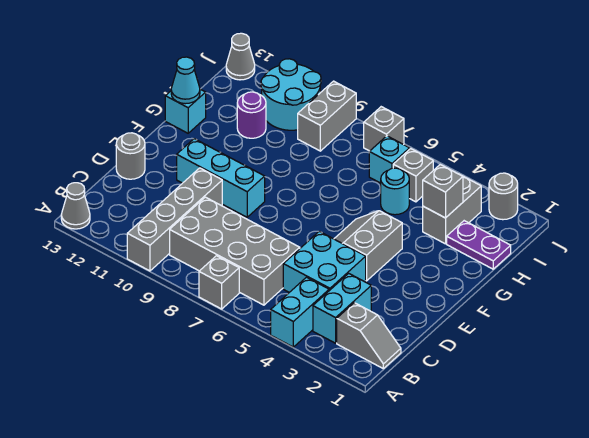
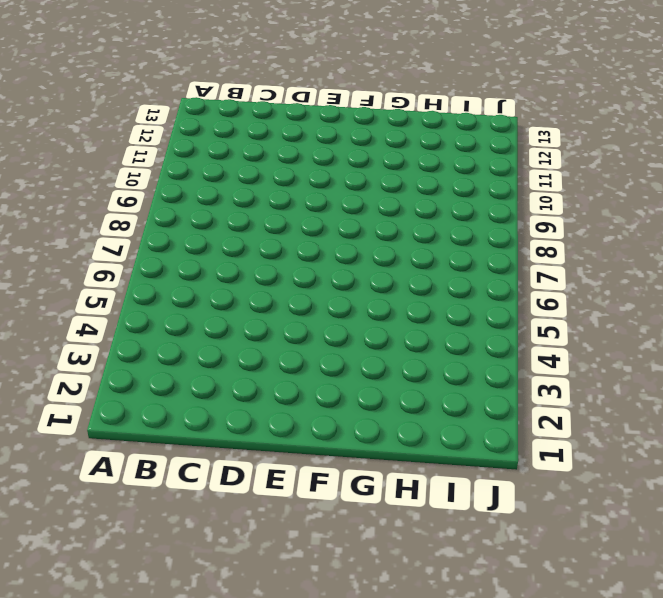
none -> cyan 1x2 brick [271,277,329,347]
none -> grey 1x1 brick [199,256,239,309]
none -> grey 1x4 brick [127,168,222,271]

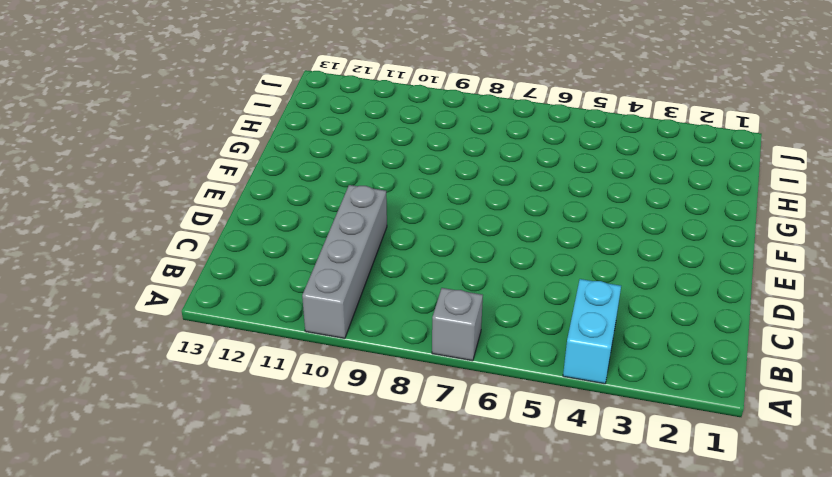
none -> grey 1x1 cone [61,183,90,229]
none -> grey 1x2 slope [337,303,401,369]
none -> cyan 1x2 brick [313,273,371,343]

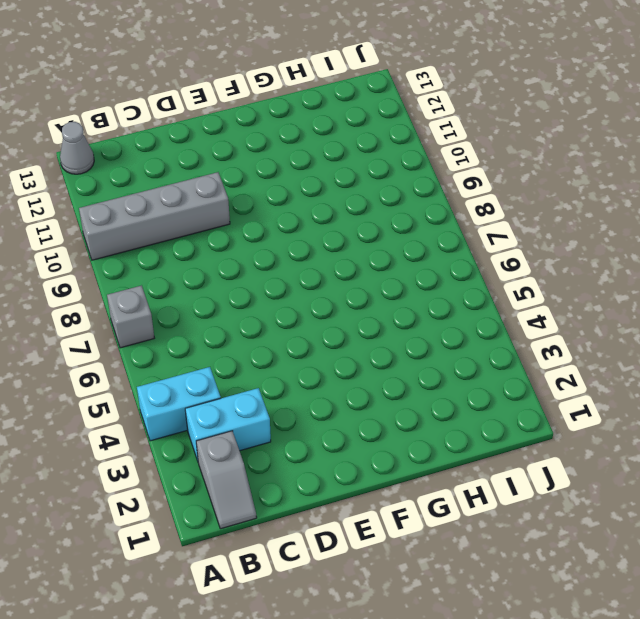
none -> grey 2x4 brick [170,197,300,305]
none -> cyan 2x2 brick [283,231,366,292]
none -> grey 1x1 round brick [116,133,145,179]

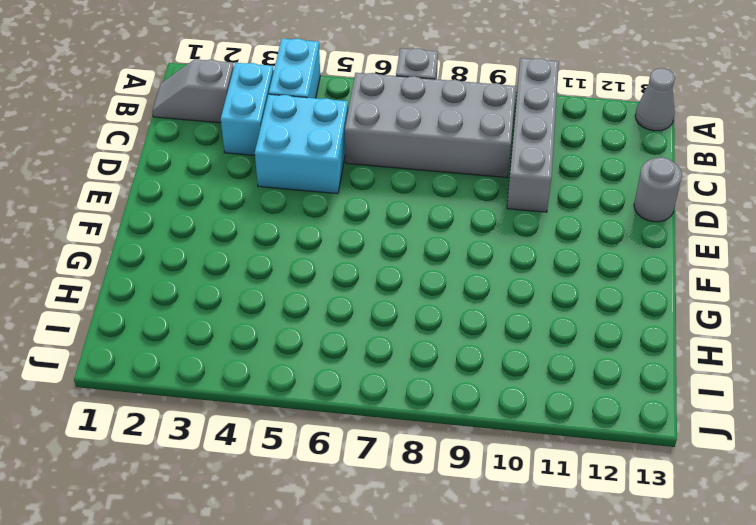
none -> grey 2x2 slope [334,211,402,281]
none -> cyan 1x3 brick [177,139,265,217]
none -> cyan 1x1 brick [165,89,206,133]

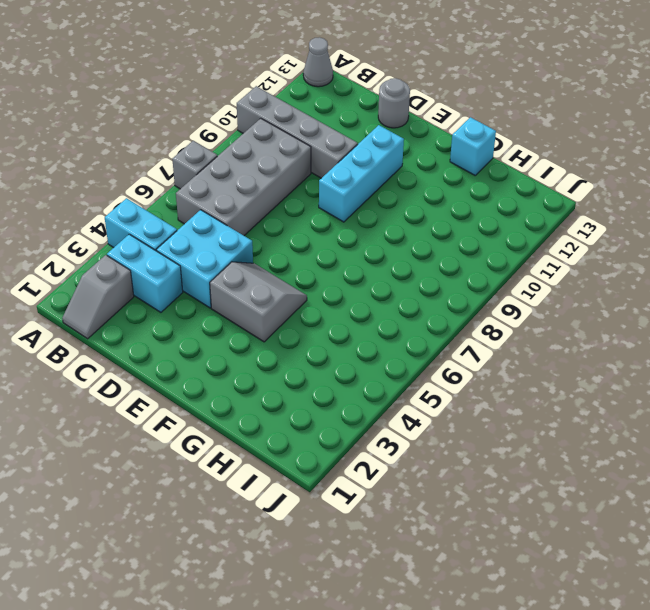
none -> purple 1x2 plate [447,221,511,269]
none -> grey 1x2 brick [423,175,481,244]
none -> cyan 1x1 round brick [381,168,409,215]

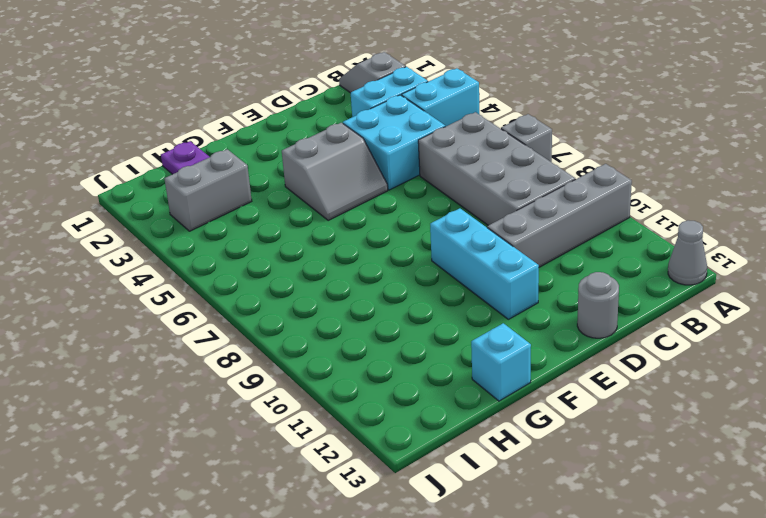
none -> cyan 1x1 round brick [381,168,409,215]
none -> purple 1x1 round brick [237,92,266,138]
none -> grey 1x1 brick [393,149,433,202]

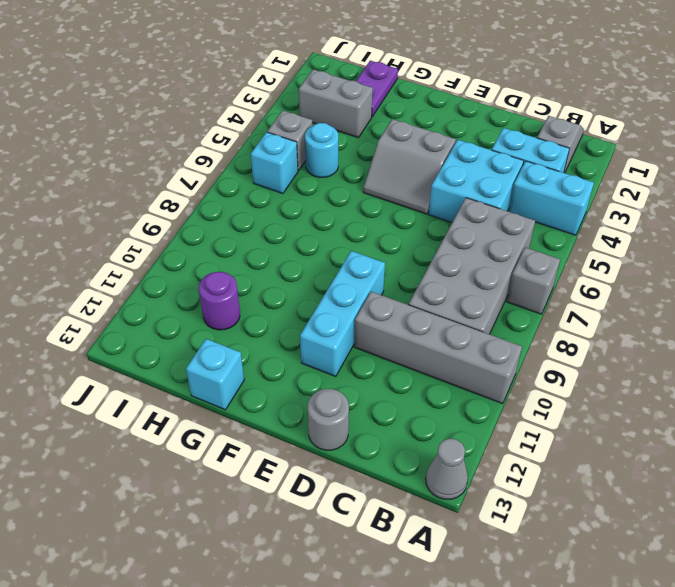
none -> grey 1x2 brick [298,81,356,151]
none -> cyan 2x2 round brick [261,59,321,130]
none -> grey 1x1 round brick [489,173,518,220]

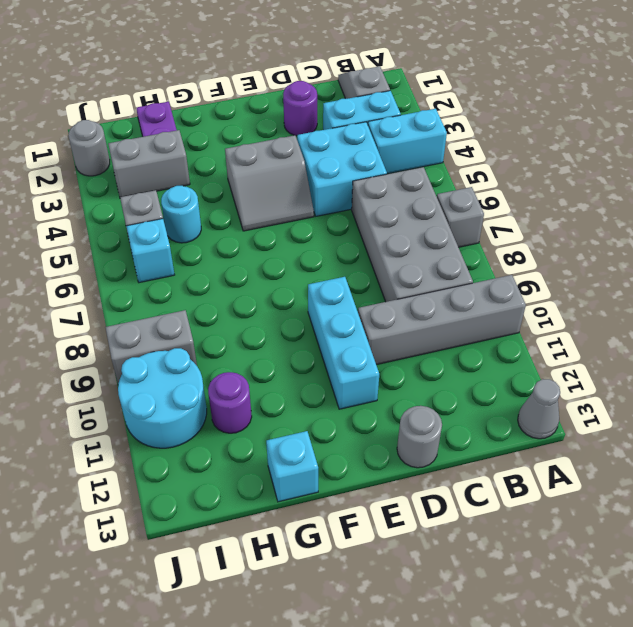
purple 1x1 round brick [283,81,317,136] -> none
none -> grey 1x1 brick [364,107,404,151]
none -> grey 1x1 cone [226,33,255,80]
none -> cyan 1x1 cone [171,57,200,104]

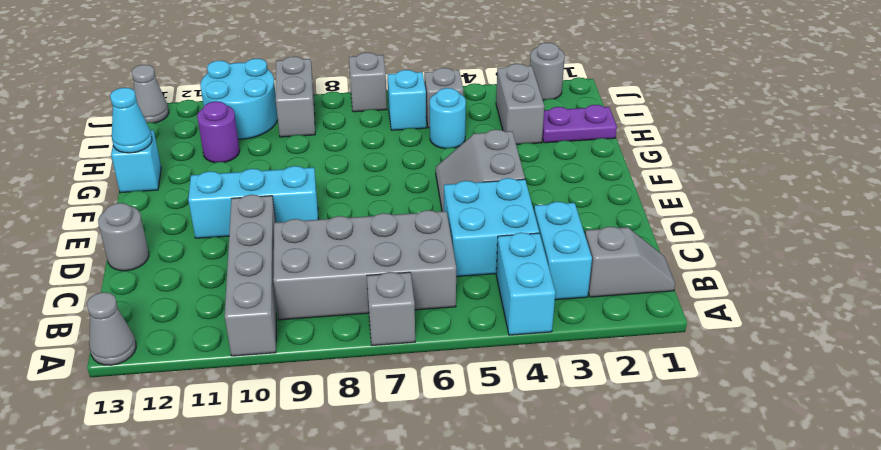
none -> grey 1x1 brick [423,165,463,218]

